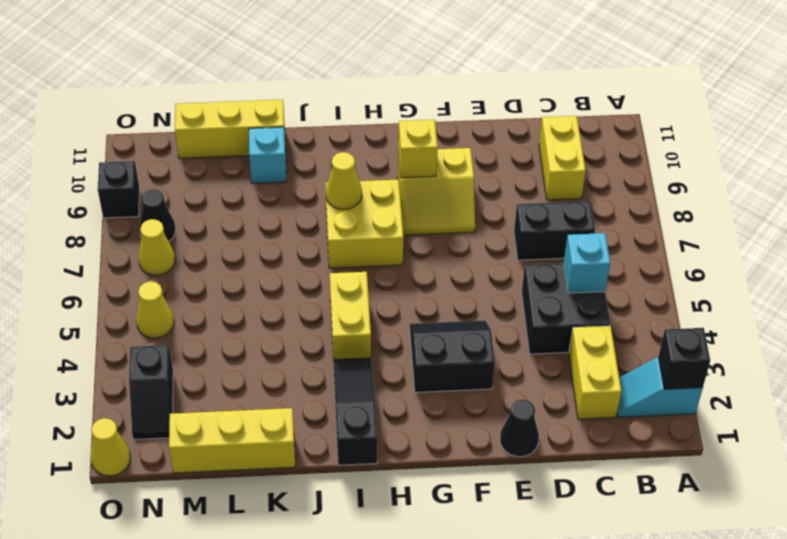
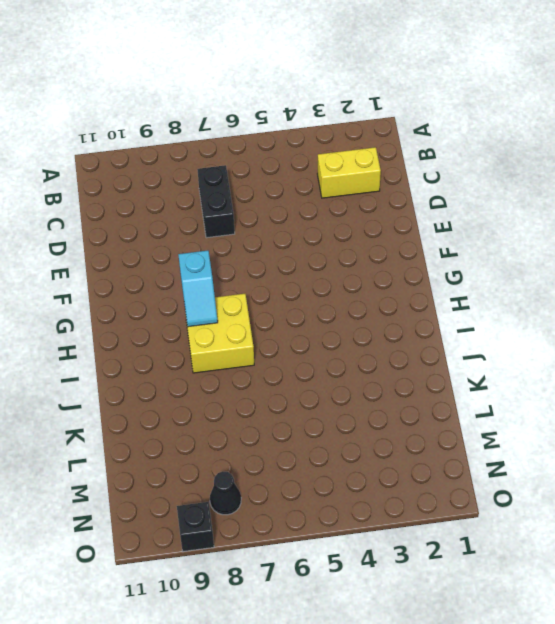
cyan 1x2 slope [178,250,218,327] -> cyan 1x2 slope moved to [617,357,703,417]
none -> black 2x2 brick [522,263,610,354]
none -> yellow 1x2 brick [539,116,586,200]
none -> black 1x1 cone [500,399,539,457]

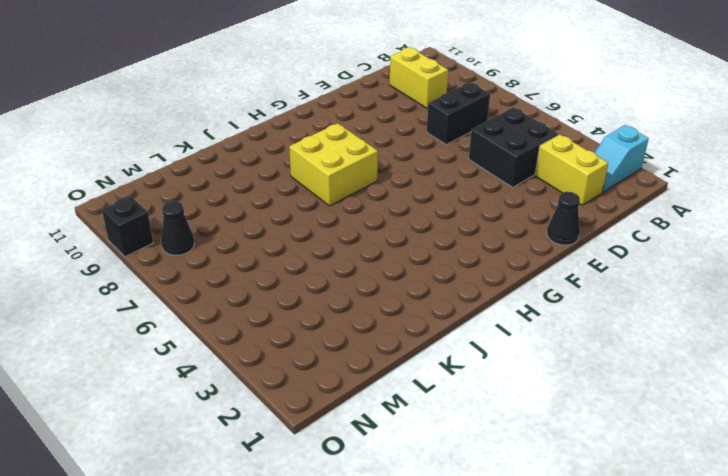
none -> black 2x2 slope [410,320,495,392]
none -> yellow 2x2 slope [398,148,475,235]
none -> black 1x3 slope [333,358,377,465]

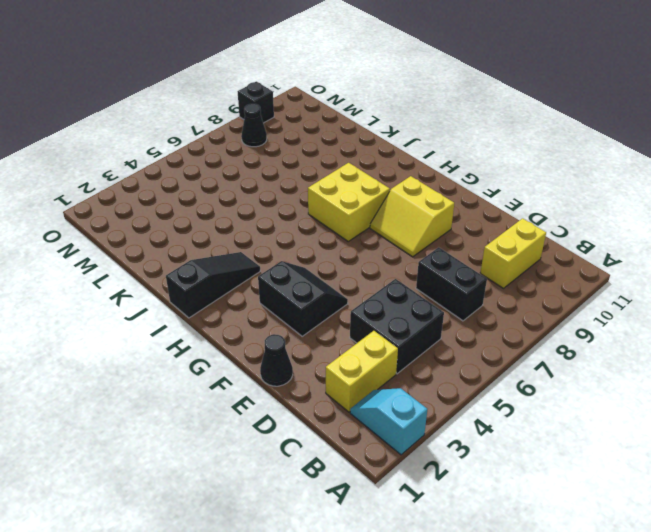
none -> yellow 1x2 brick [330,272,371,360]
none -> yellow 1x3 brick [169,408,295,473]
none -> cyan 1x1 brick [249,127,286,183]

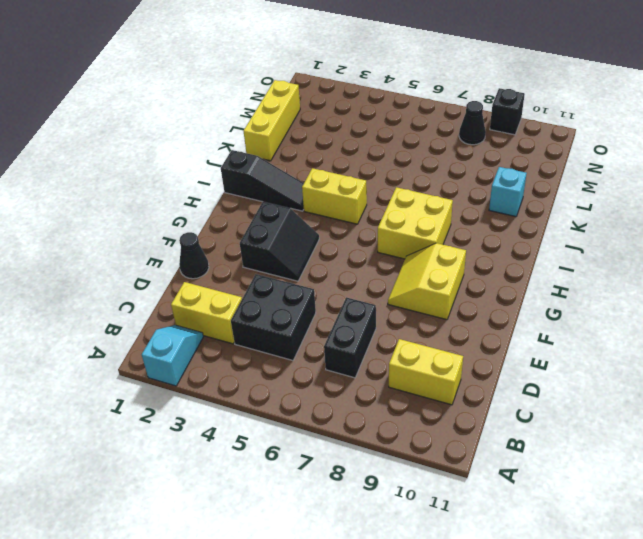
none -> yellow 1x3 brick [175,100,286,158]
none -> black 1x2 slope [129,345,173,440]
none -> yellow 1x1 cone [136,281,174,338]

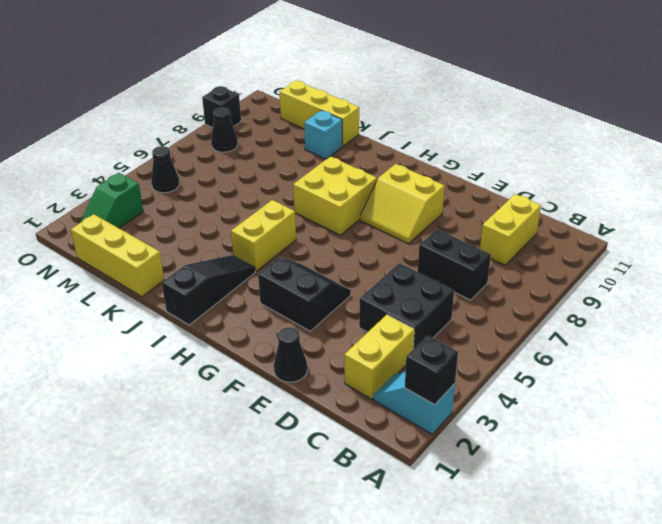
green 1x2 slope [80,173,143,228] -> black 1x2 slope [129,345,173,440]
black 1x1 cone [151,146,179,193] -> yellow 1x1 cone [136,281,174,338]
none -> yellow 1x1 cone [138,219,175,275]
none -> yellow 1x1 cone [90,418,131,476]
none -> cyan 1x1 brick [564,233,610,293]

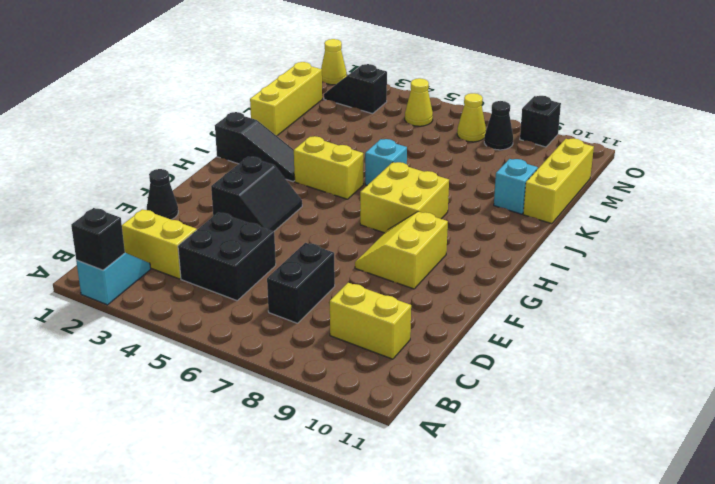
cyan 1x1 brick [365,139,407,185] -> cyan 1x1 brick moved to [564,233,610,293]
none -> yellow 1x1 brick [398,120,438,178]
none -> yellow 1x1 cone [326,152,362,209]

